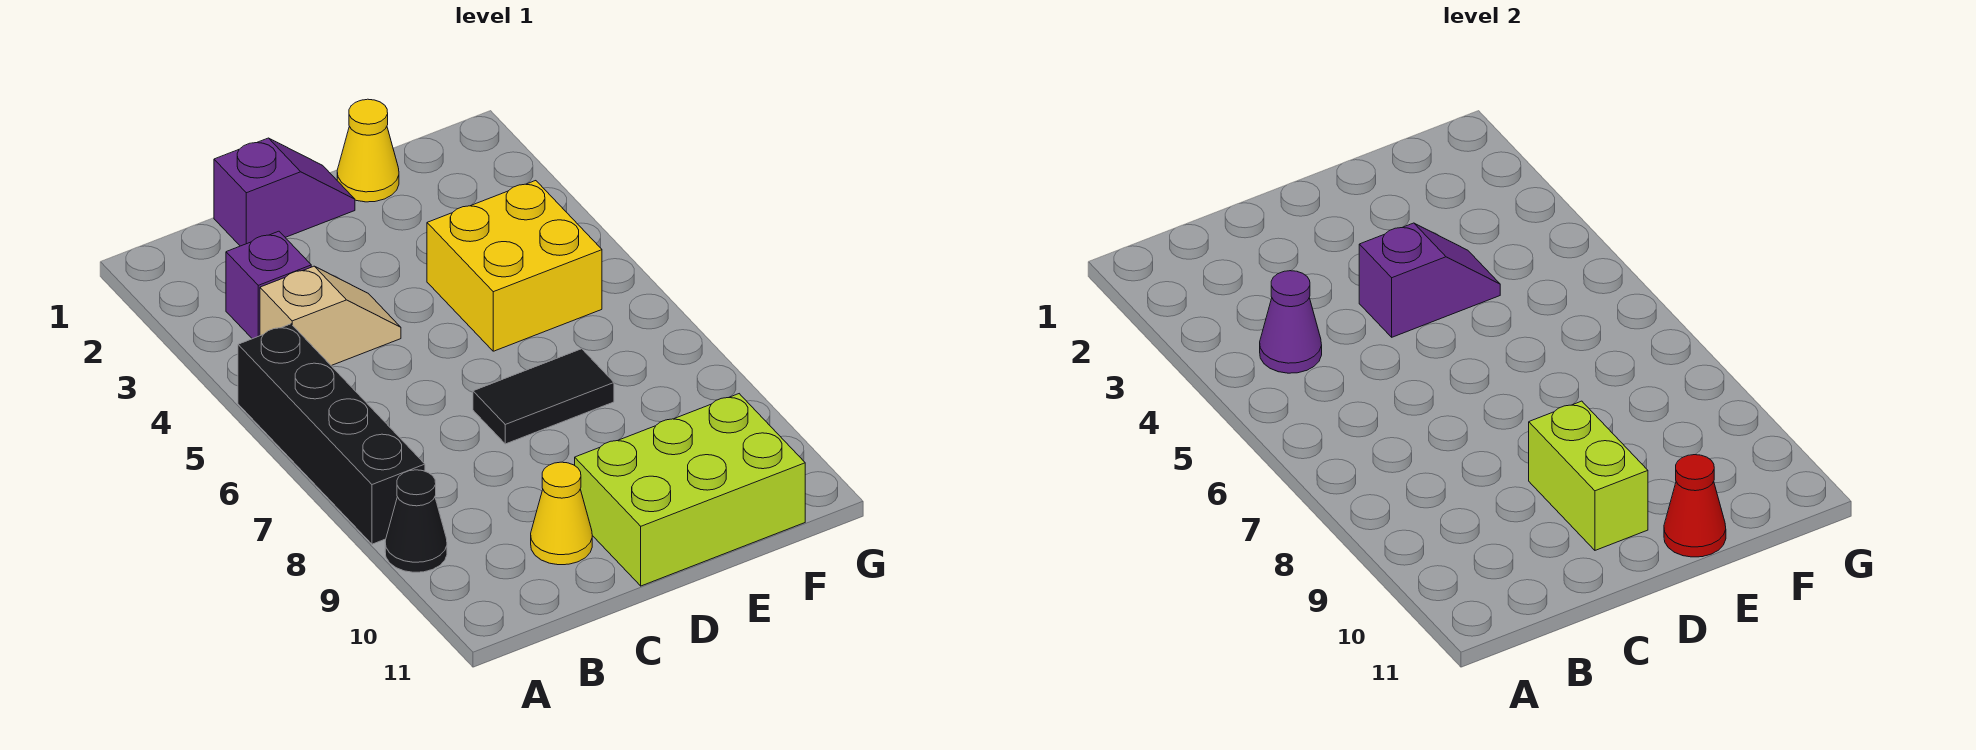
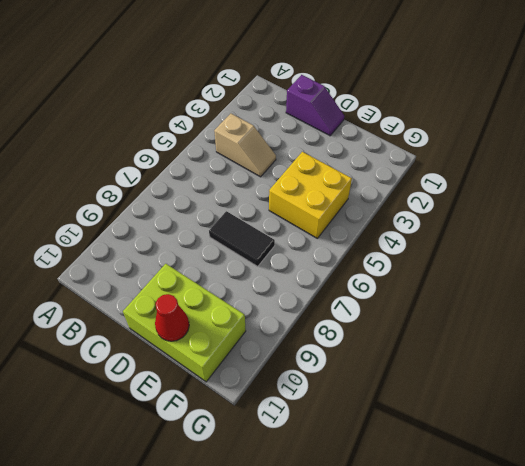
none -> black 1x4 brick [238,324,425,544]
none -> black 1x1 cone [385,470,447,572]
none -> purple 1x1 brick [226,231,311,339]

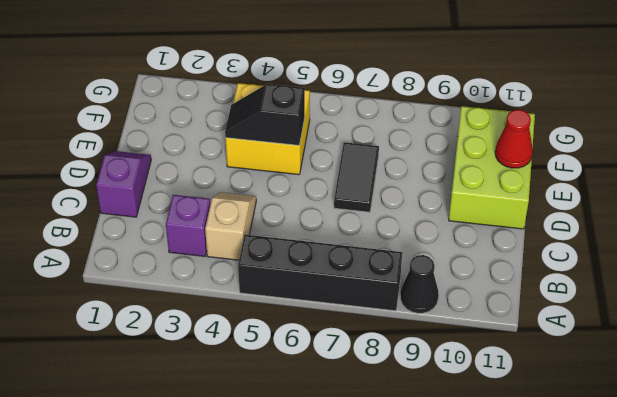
black 1x2 slope [225,84,305,145] -> purple 1x2 slope [1359,223,1500,337]
none -> yellow 1x1 cone [531,462,592,565]
none -> yellow 1x1 cone [337,99,399,202]
none -> purple 1x1 cone [1260,271,1322,373]

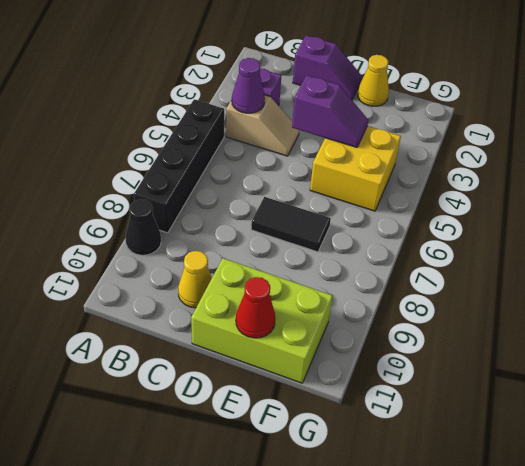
none -> lime 1x2 brick [1529,401,1648,550]

